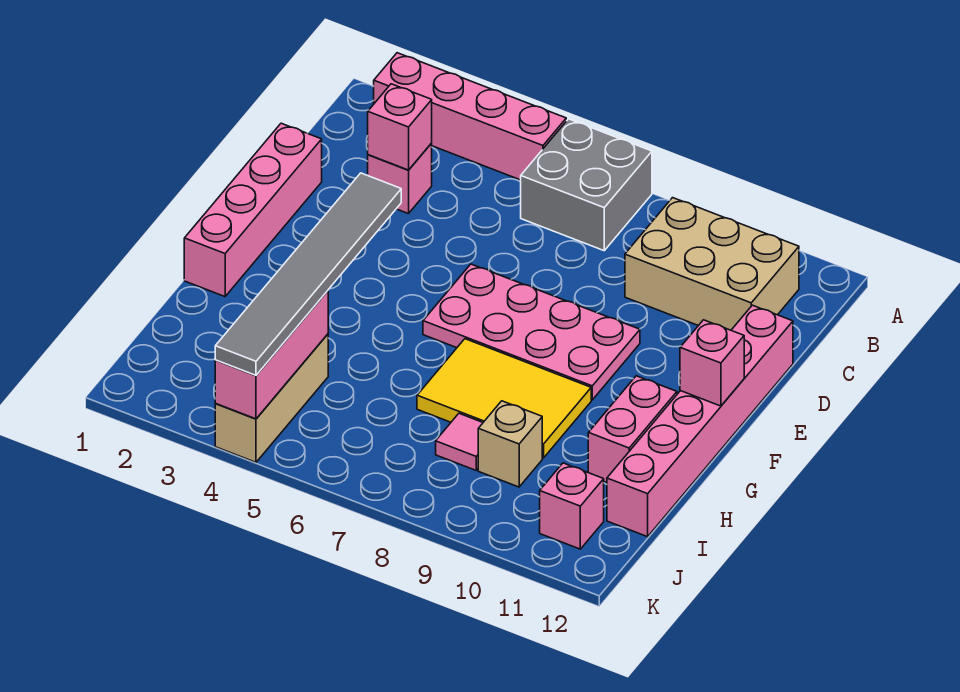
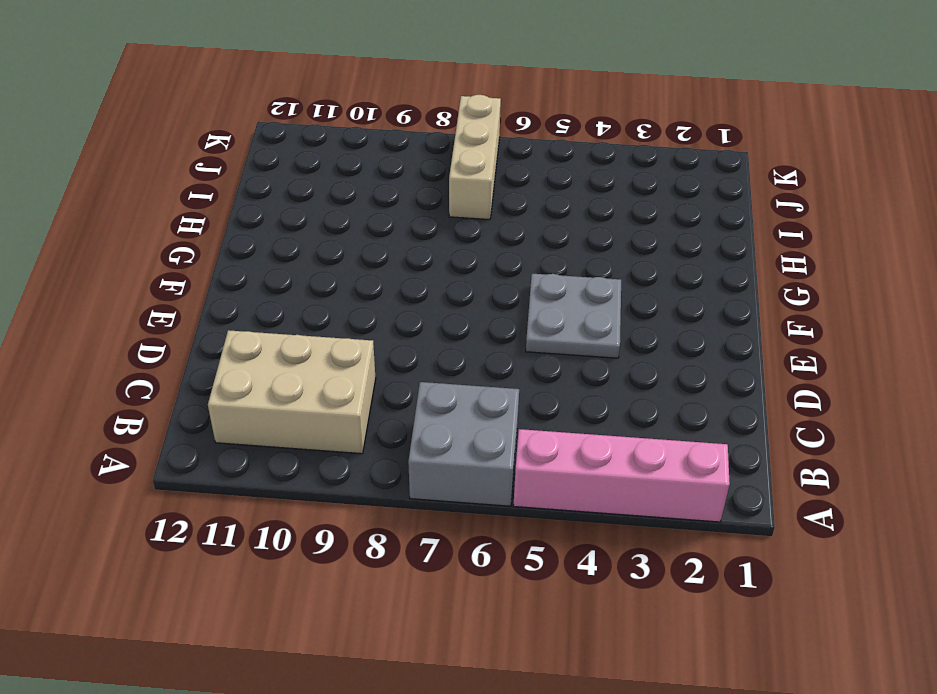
grey 2x2 plate [526,274,621,358] -> none
tan 1x3 brick [449,95,501,220] -> tan 1x3 brick moved to [215,334,328,462]
none -> pink 1x1 brick [368,143,432,214]
none -> pink 1x4 brick [184,123,322,297]
none -> pink 1x6 brick [607,305,793,537]

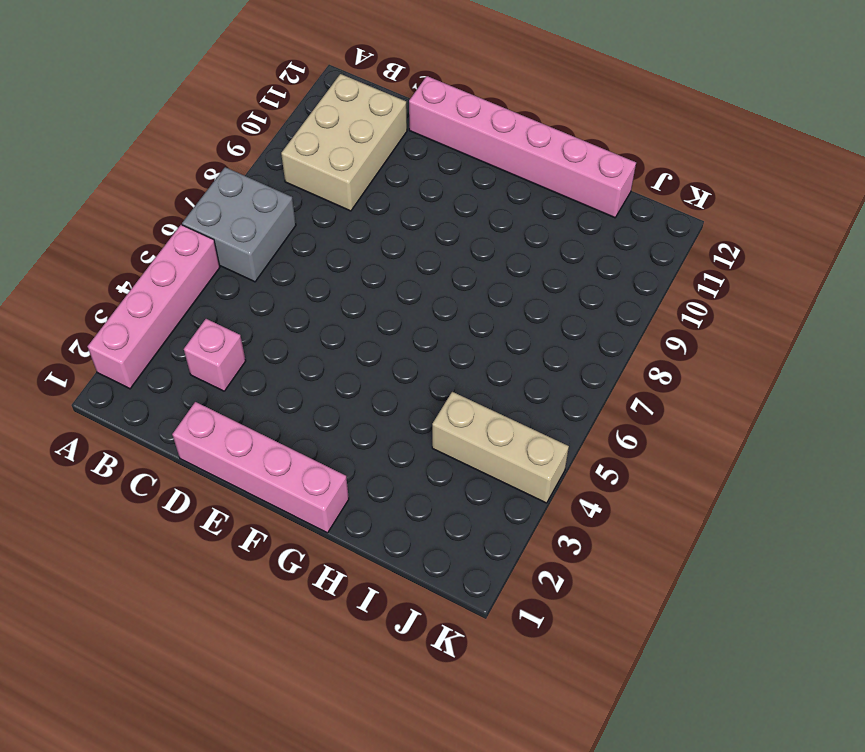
none -> pink 2x4 plate [423,264,640,400]
none -> yellow 2x3 tile [417,339,591,458]
none -> pink 1x2 brick [588,376,677,482]

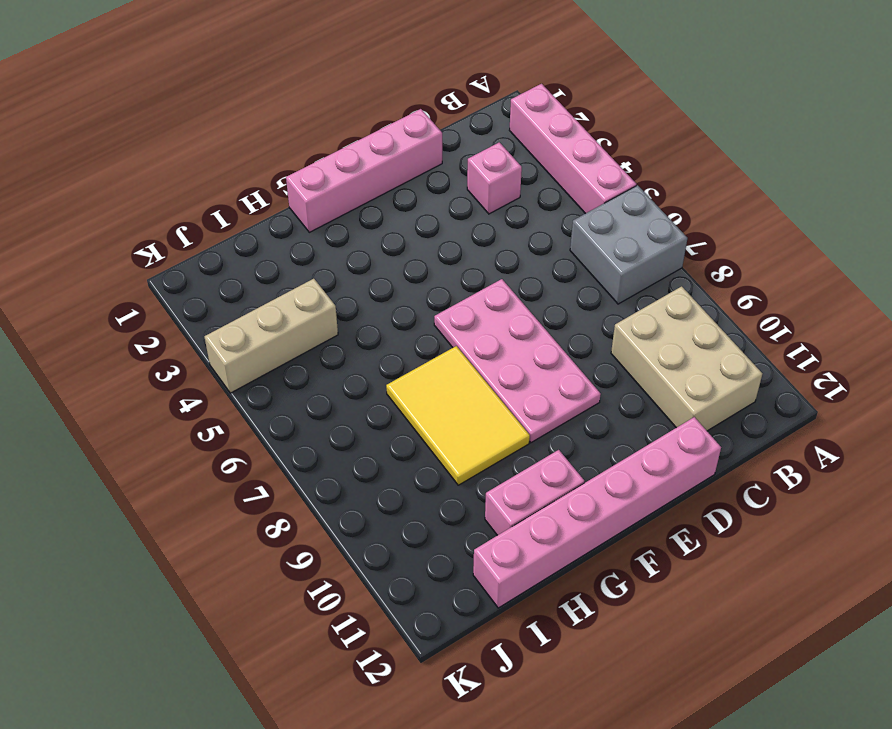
none -> pink 1x1 tile [436,413,483,470]
none -> tan 1x1 brick [478,401,542,487]
none -> pink 1x1 brick [540,463,604,549]

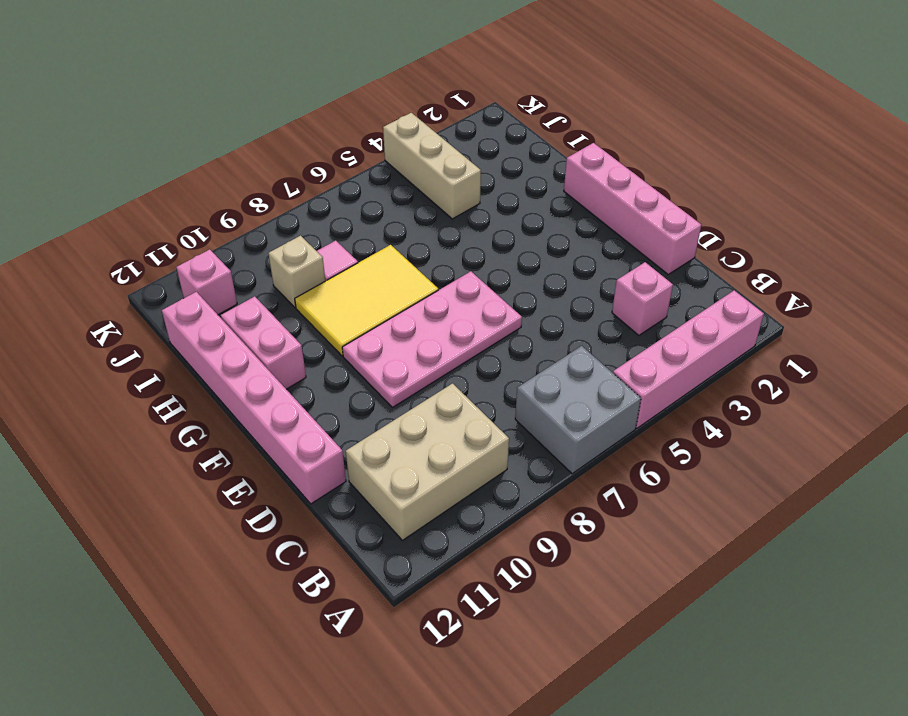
none -> pink 1x1 brick [368,84,432,170]
none -> pink 1x1 brick [680,320,744,406]
none -> pink 1x3 brick [215,291,328,419]

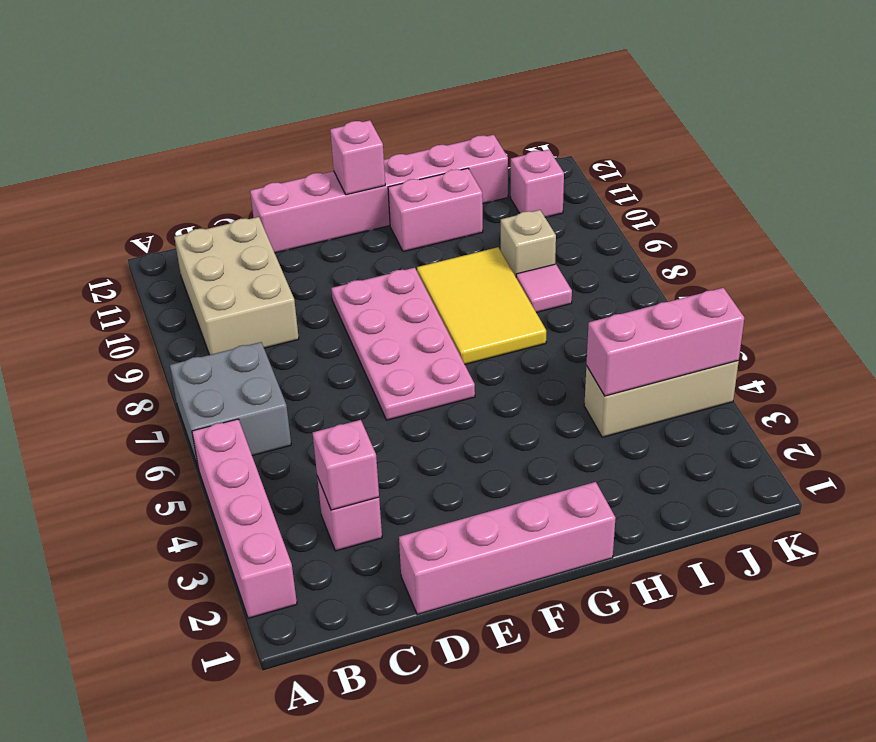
none -> grey 1x6 tile [215,173,401,375]

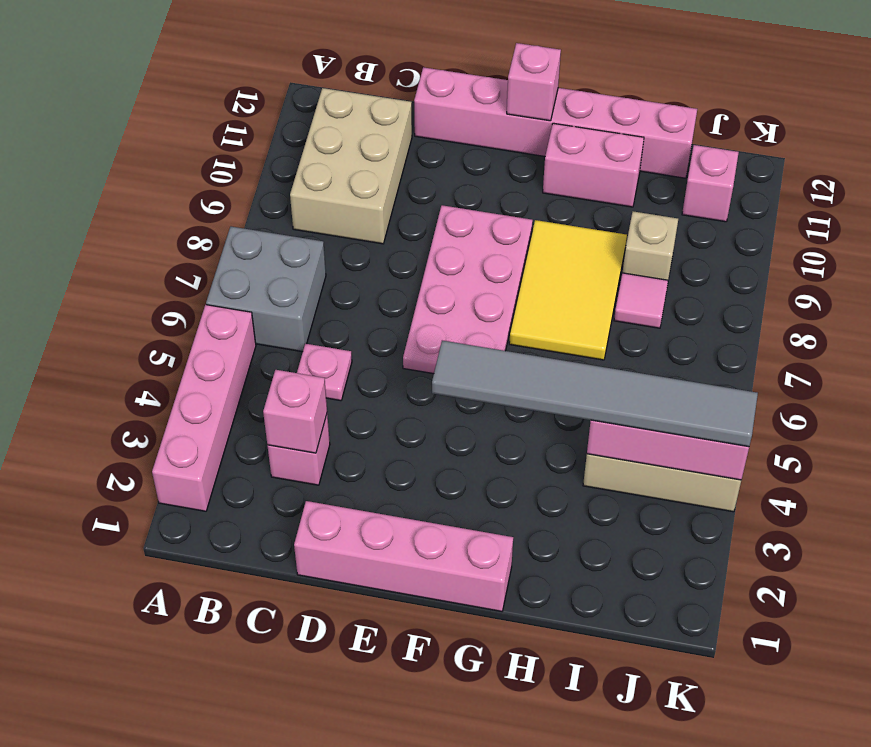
pink 1x1 plate [297,344,352,401] -> none

